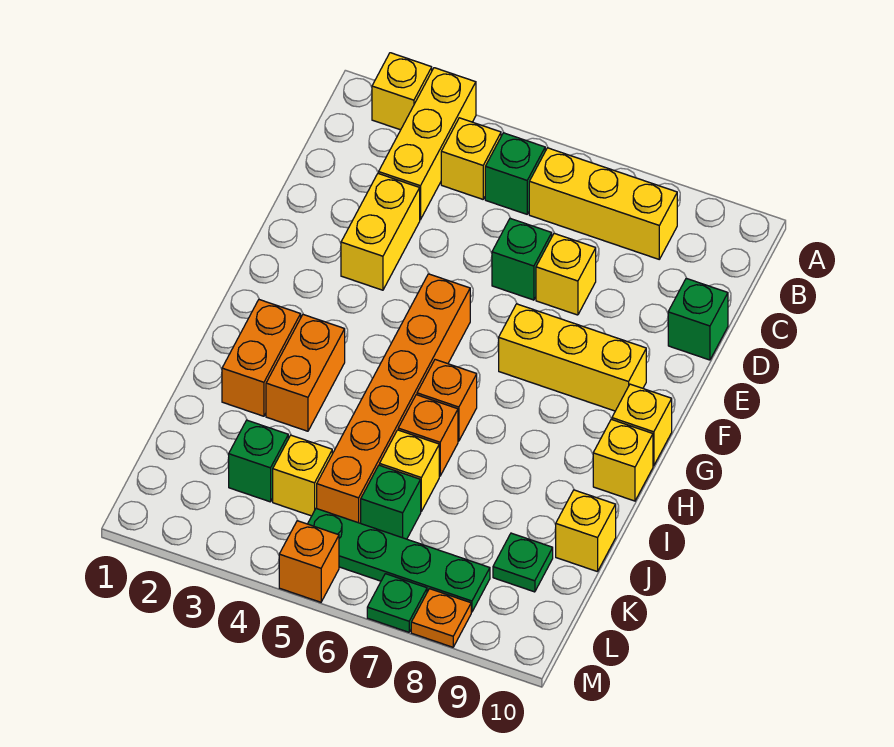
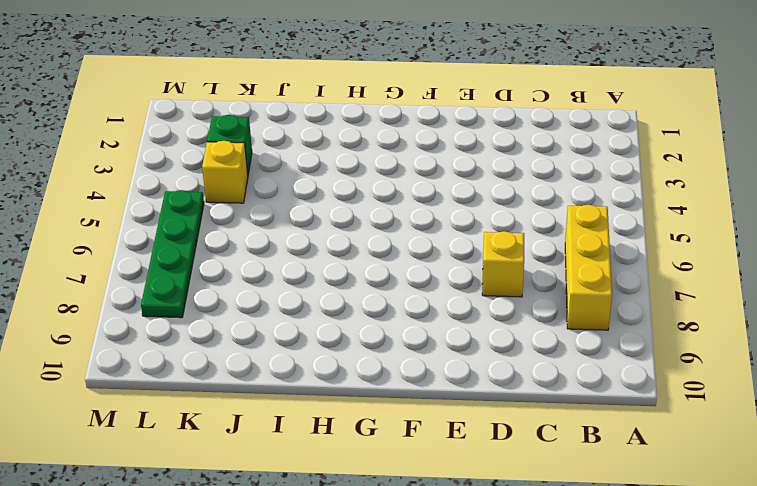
none -> yellow 1x1 brick [372,53,432,130]
none -> yellow 1x3 brick [379,68,476,220]
none -> yellow 1x1 brick [441,118,501,199]

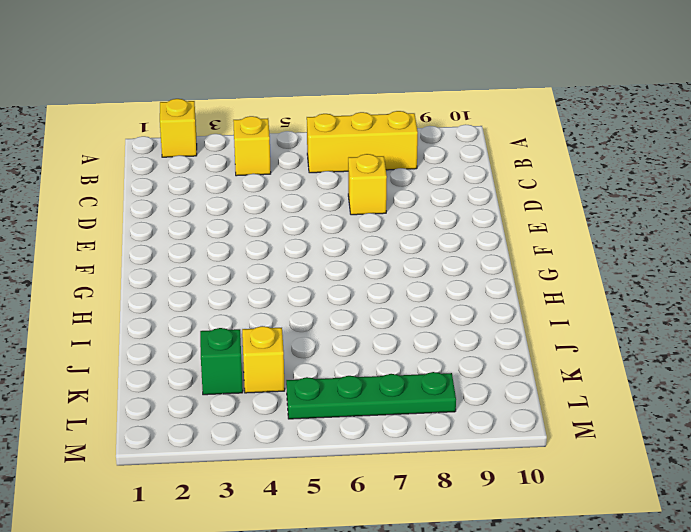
none -> yellow 1x3 brick [379,68,476,220]
none -> green 1x1 brick [485,133,545,214]
none -> yellow 1x2 brick [341,173,420,290]

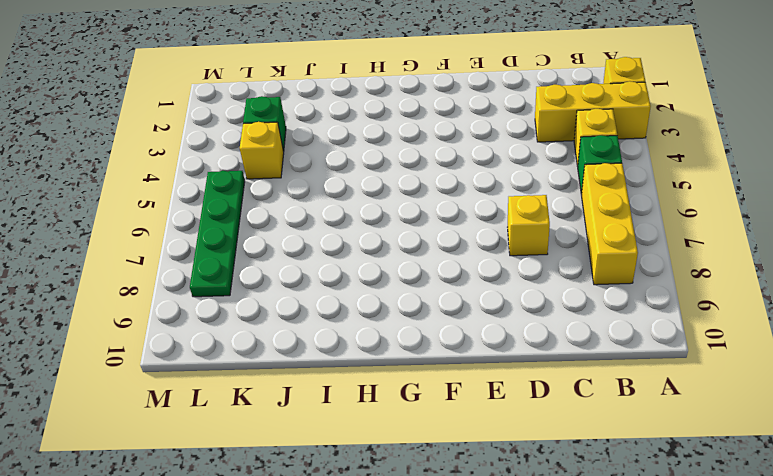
none -> yellow 1x2 brick [341,173,420,290]
none -> green 1x1 brick [492,218,552,300]
none -> green 1x1 brick [668,278,728,360]

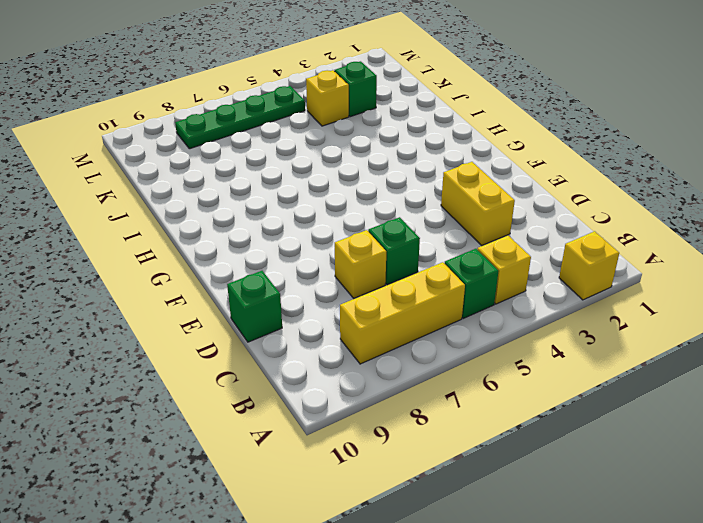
none -> yellow 1x3 brick [379,68,476,220]
none -> orange 1x6 brick [317,274,470,523]
none -> yellow 1x3 brick [499,304,646,411]

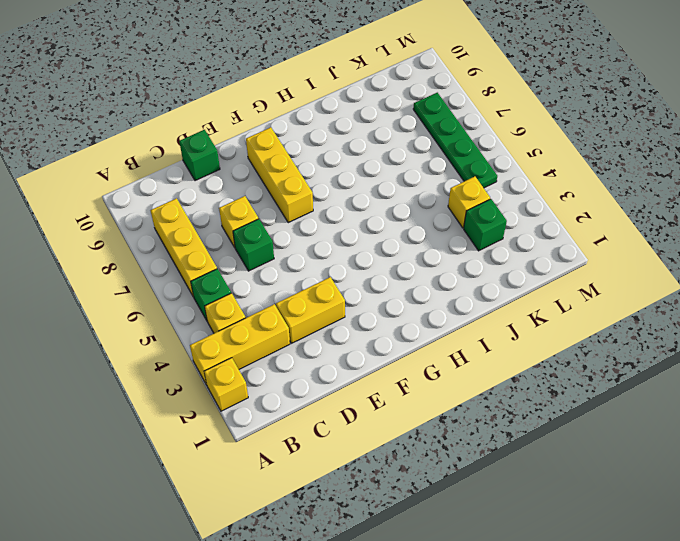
none -> orange 1x6 brick [317,274,470,523]
none -> yellow 1x1 brick [612,384,672,466]
none -> orange 1x2 brick [222,300,301,416]

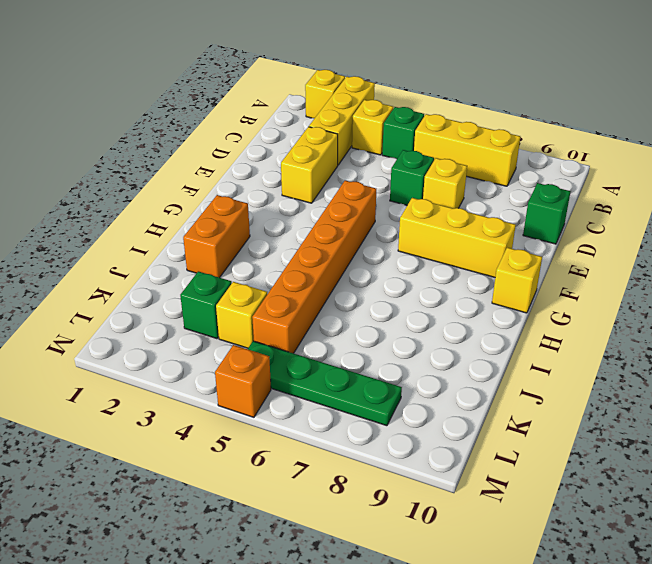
none -> orange 1x2 brick [266,314,345,431]
none -> orange 1x1 brick [417,360,477,441]
none -> yellow 1x1 brick [593,419,653,501]

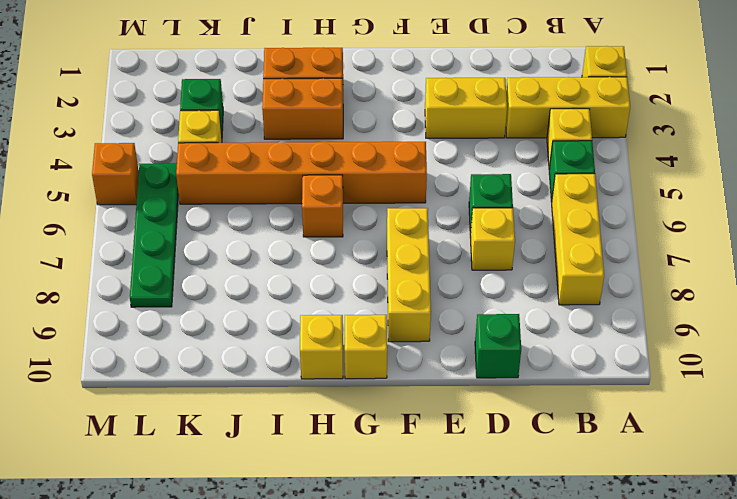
none -> orange 1x1 brick [398,395,458,476]
none -> yellow 1x1 brick [380,430,439,511]
none -> yellow 1x1 brick [556,490,616,572]

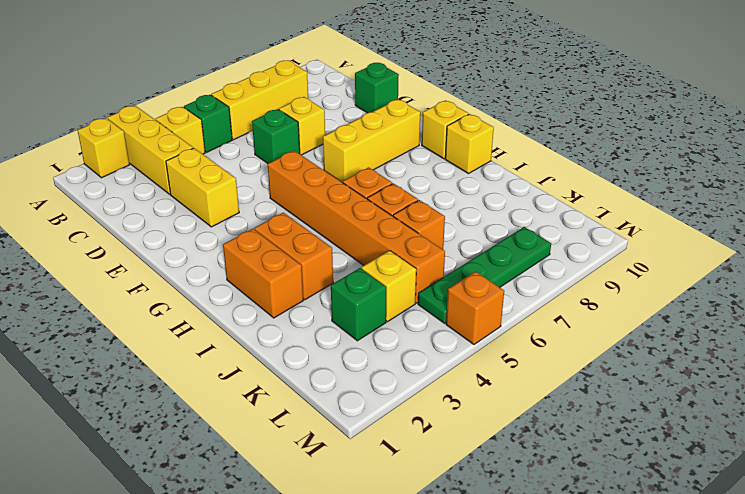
orange 1x1 brick [393,200,445,249] -> yellow 1x1 brick [380,430,439,511]
none -> yellow 1x1 brick [556,490,616,572]
none -> green 1x1 brick [361,465,421,539]
none -> green 1x1 plate [493,533,553,592]

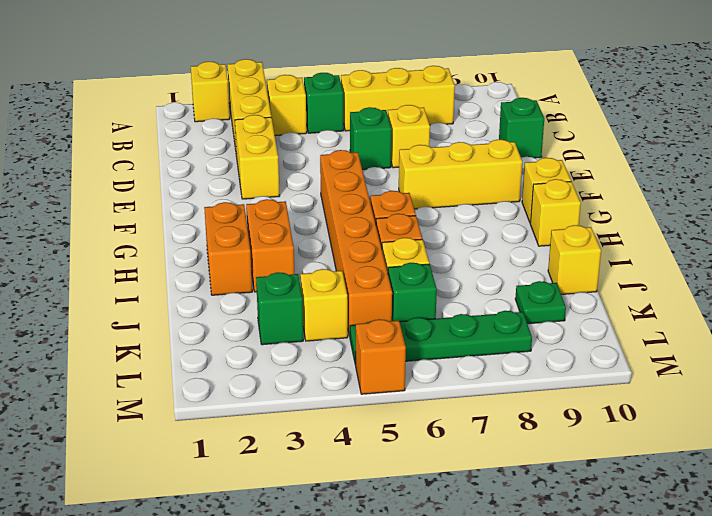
none -> green 1x1 plate [367,574,427,632]
none -> orange 1x1 plate [411,589,471,647]

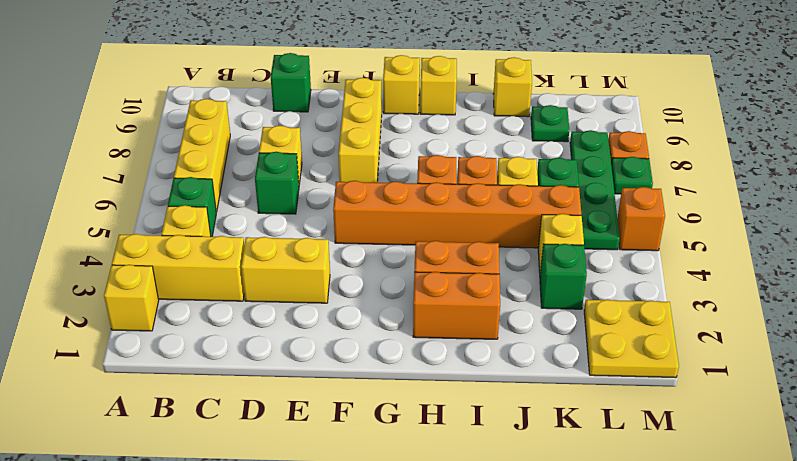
yellow 2x2 plate [584,300,679,378] -> none

